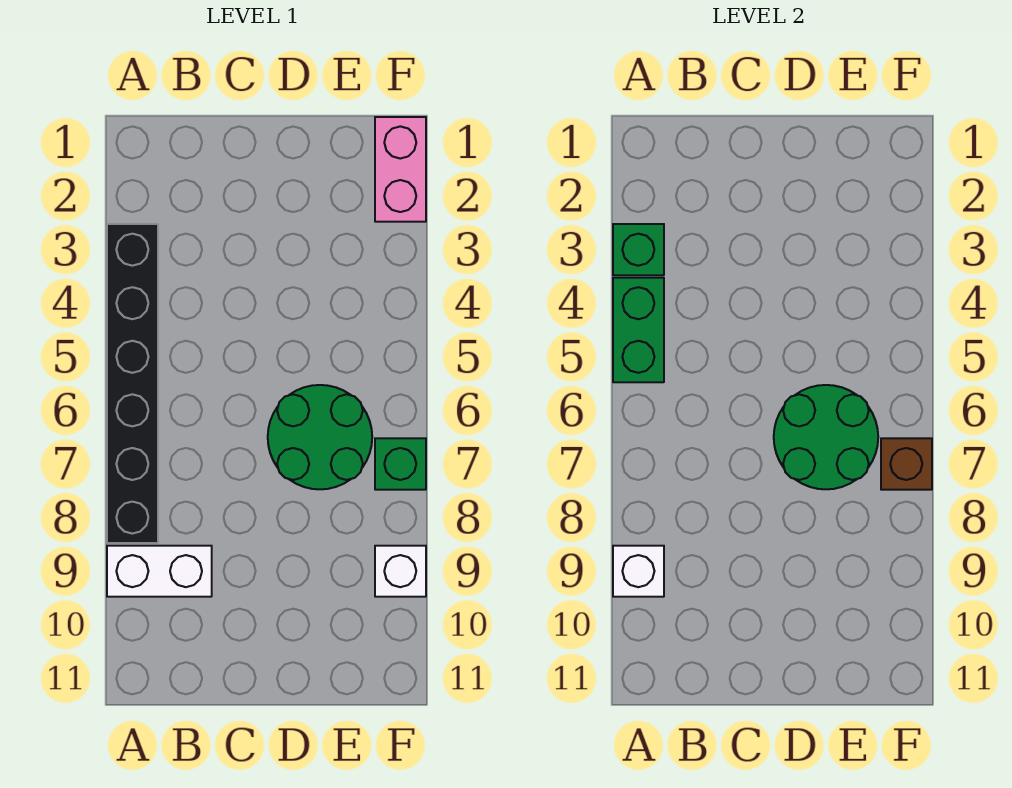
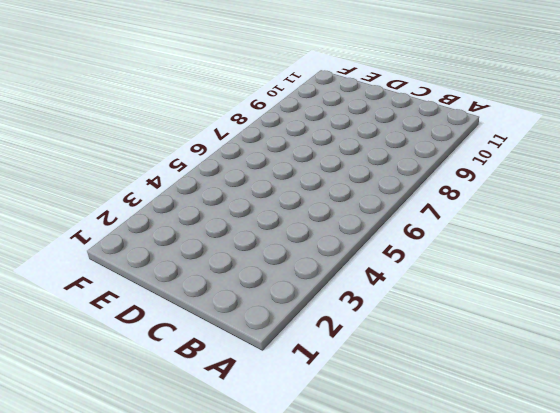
none -> black 1x6 brick [107,224,158,543]
none -> white 1x2 brick [107,546,212,597]

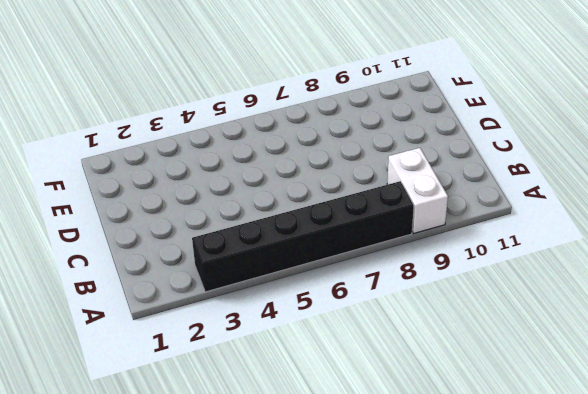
none -> green 2x2 round brick [268,385,372,489]
none -> pink 1x2 brick [375,117,426,222]

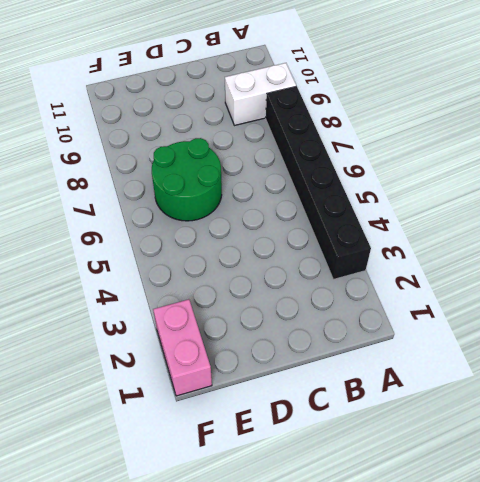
none -> green 1x1 brick [375,438,426,490]
none -> white 1x1 brick [375,546,426,597]

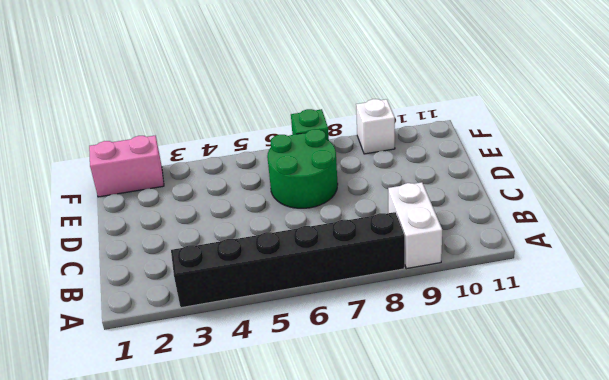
none -> green 1x1 brick [613,224,664,275]
none -> green 1x2 brick [613,278,664,382]

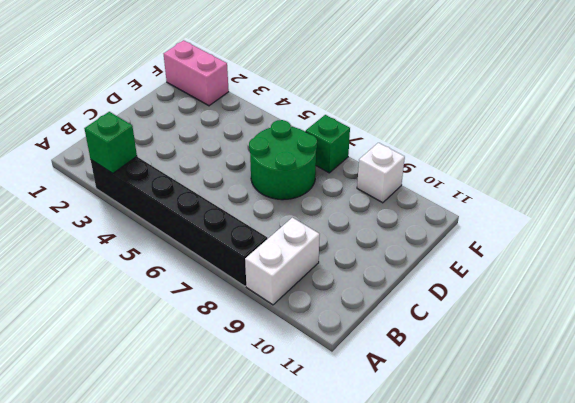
none -> green 1x2 brick [613,278,664,382]
none -> white 1x1 brick [613,546,664,597]

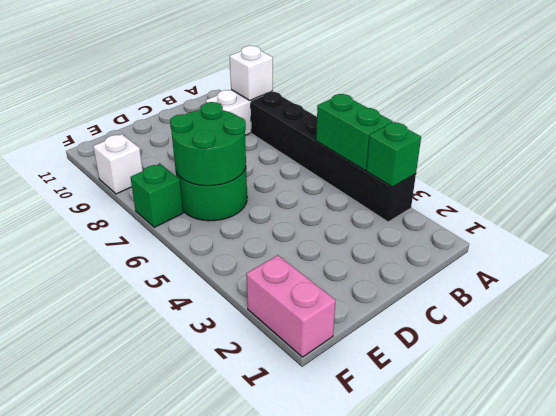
none -> brown 1x1 brick [881,438,932,490]

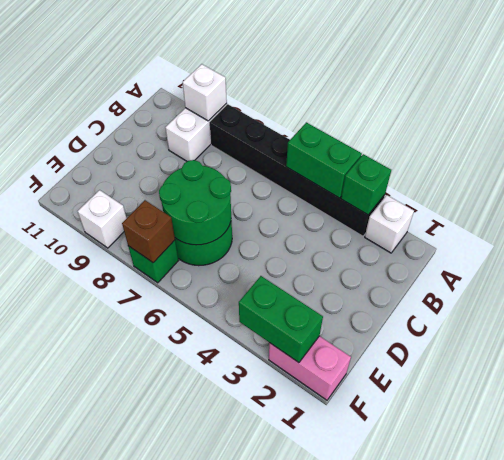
white 1x1 brick [365,195,414,253] -> none
green 1x2 brick [239,276,323,363] -> none

